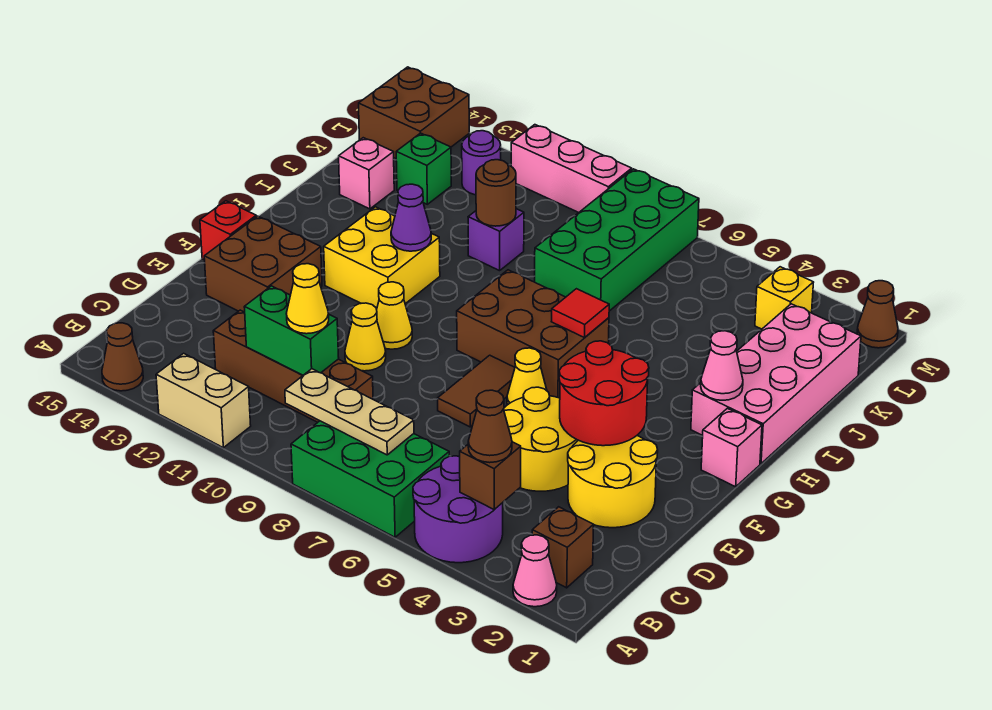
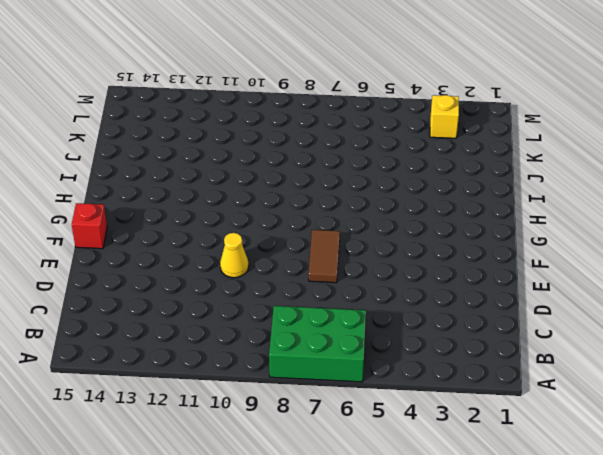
none -> pink 1x1 cone [513,535,557,607]
none -> purple 2x2 round brick [413,456,503,563]
none -> tan 1x2 brick [156,353,251,448]
none -> brown 1x1 cone [102,323,143,391]

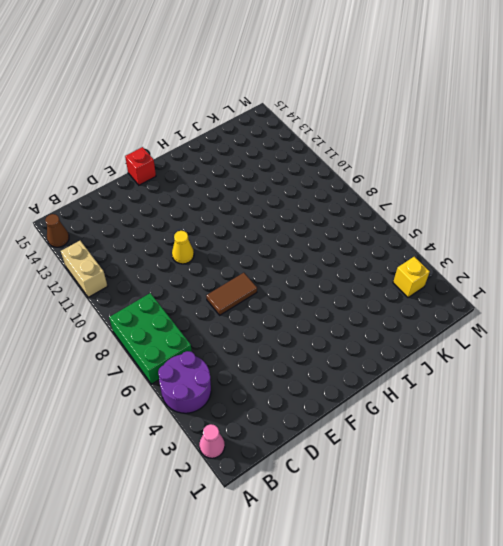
none -> brown 1x1 brick [532,507,594,588]
none -> brown 1x4 brick [213,310,373,422]
none -> yellow 2x2 round brick [568,436,658,528]
none -> yellow 2x2 round brick [504,387,578,491]

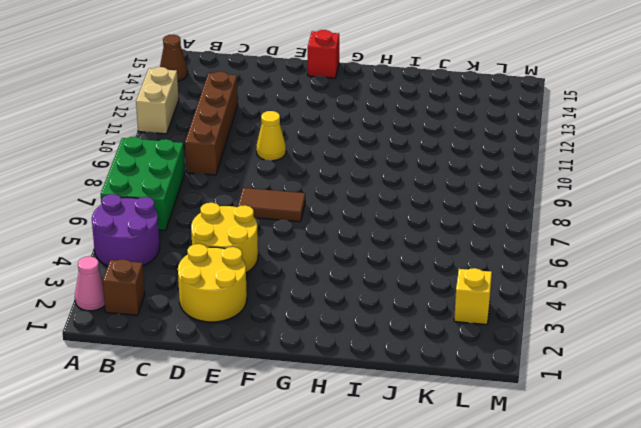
none -> brown 2x2 brick [204,216,322,312]
none -> yellow 1x1 cone [507,348,547,405]
none -> yellow 1x1 cone [377,282,412,349]
none -> pink 1x1 brick [701,408,762,487]

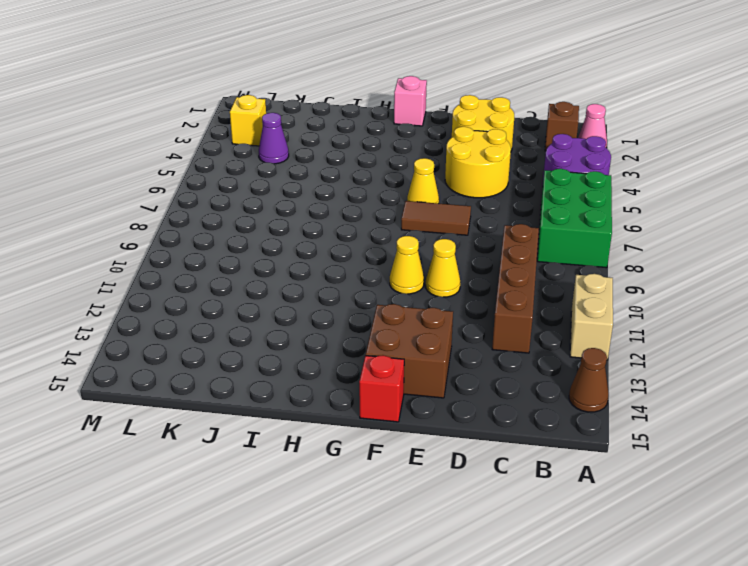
purple 1x1 cone [259,113,289,164] -> purple 1x1 cone moved to [391,184,431,251]
none -> brown 2x3 brick [457,270,609,398]
none -> yellow 2x2 brick [324,207,440,309]
none -> pink 2x4 brick [691,304,861,464]
none -> green 2x4 brick [535,169,699,311]

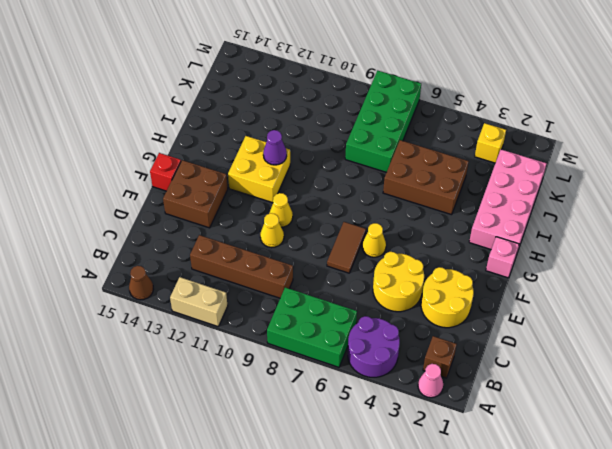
brown 2x3 brick [383,140,469,215] -> brown 2x3 brick moved to [457,270,609,398]
none -> purple 1x1 brick [468,209,524,271]
none -> pink 1x1 brick [339,138,394,209]
none -> green 1x1 brick [396,133,451,204]
none -> purple 1x1 round brick [462,131,501,195]

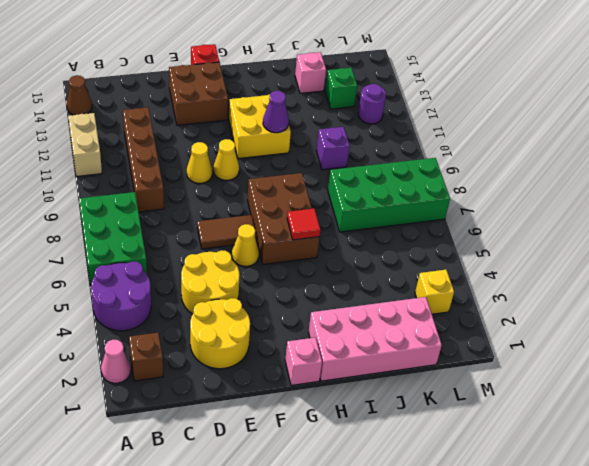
none -> brown 2x2 brick [359,67,469,159]
none -> brown 1x1 cone [857,281,898,348]
none -> pink 1x3 brick [511,125,632,213]
none -> brown 1x1 brick [460,442,521,510]

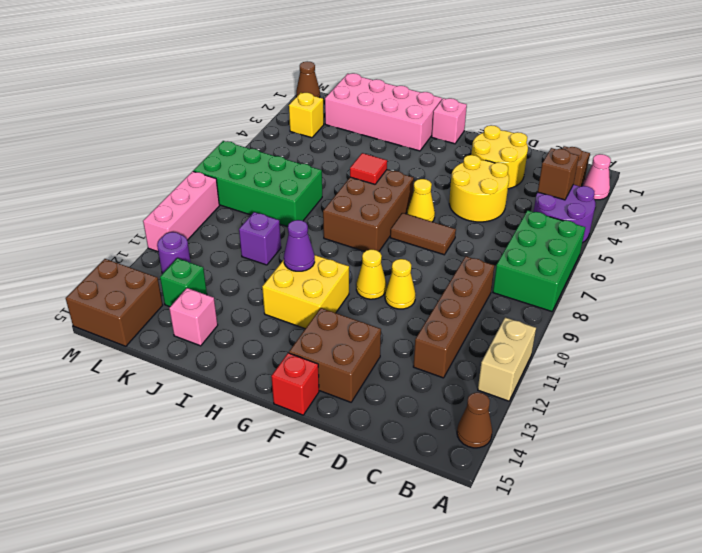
none -> tan 1x3 plate [285,369,414,455]
none -> green 1x2 brick [244,286,339,375]
none -> red 2x2 round brick [559,341,649,446]
none -> pink 1x1 cone [701,331,743,400]

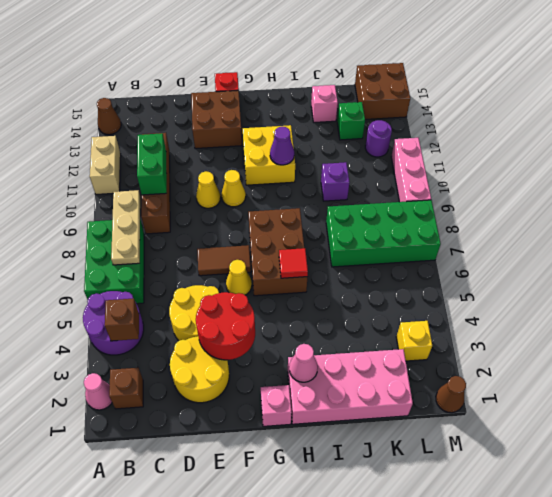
none -> brown 1x1 round brick [476,160,516,226]
none -> brown 1x1 cone [468,390,512,463]
none -> yellow 1x1 cone [286,264,329,334]

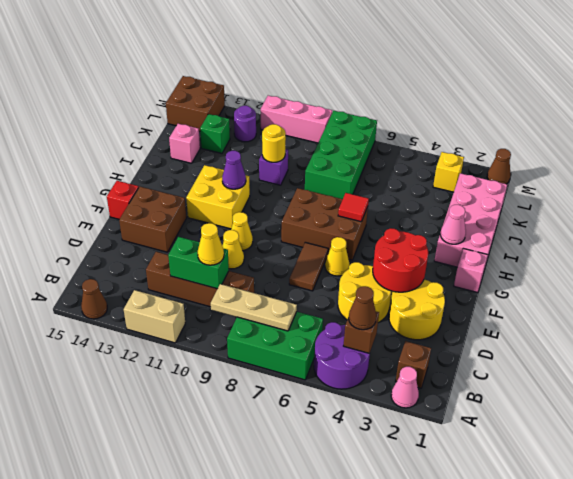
yellow 1x1 round brick [262,124,286,162] -> brown 1x1 round brick [476,160,516,226]

